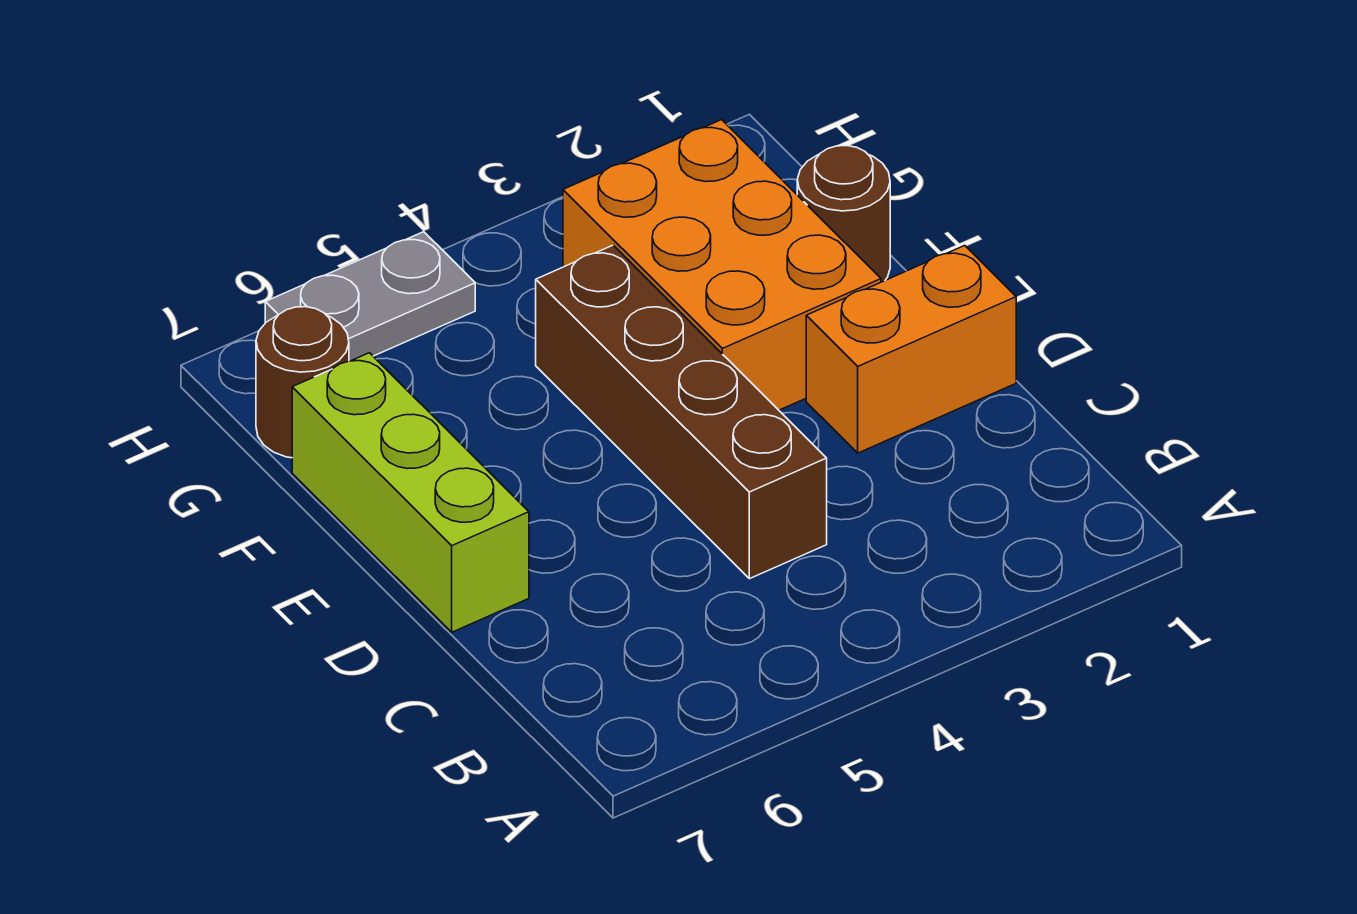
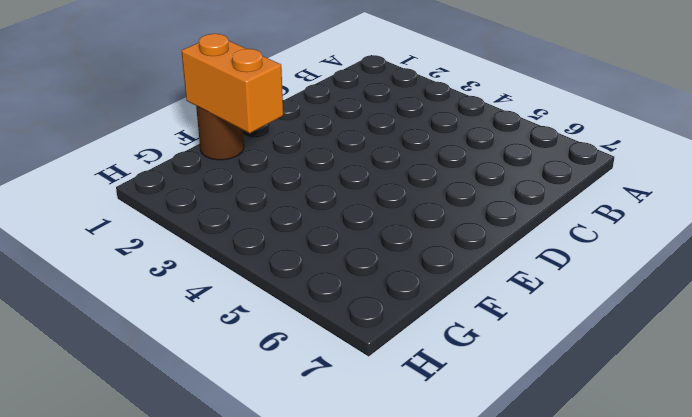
orange 1x2 brick [181,34,283,133] -> orange 1x2 brick moved to [806,245,1016,453]
none -> brown 1x4 brick [536,245,827,579]
none -> lime 1x3 brick [292,353,529,632]

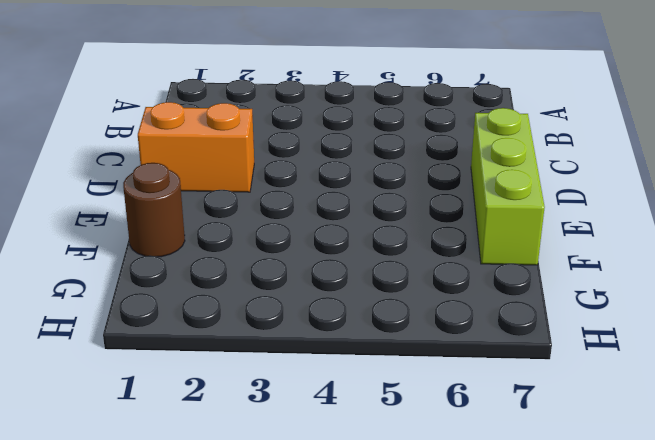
none -> brown 1x4 brick [536,245,827,579]
none -> orange 2x3 brick [563,120,881,410]

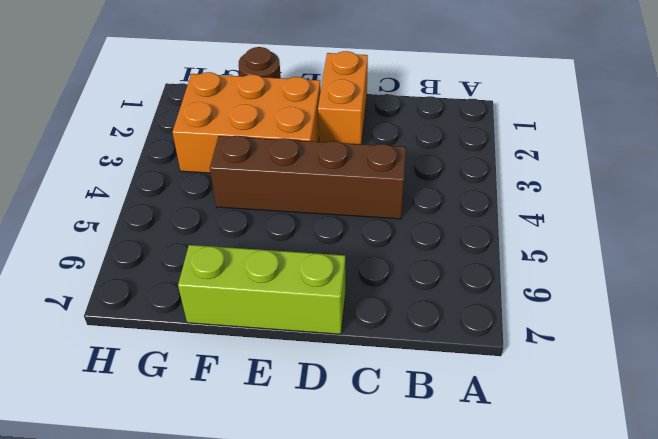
none -> brown 1x1 round brick [256,307,349,458]
none -> grey 1x2 plate [265,232,475,361]

